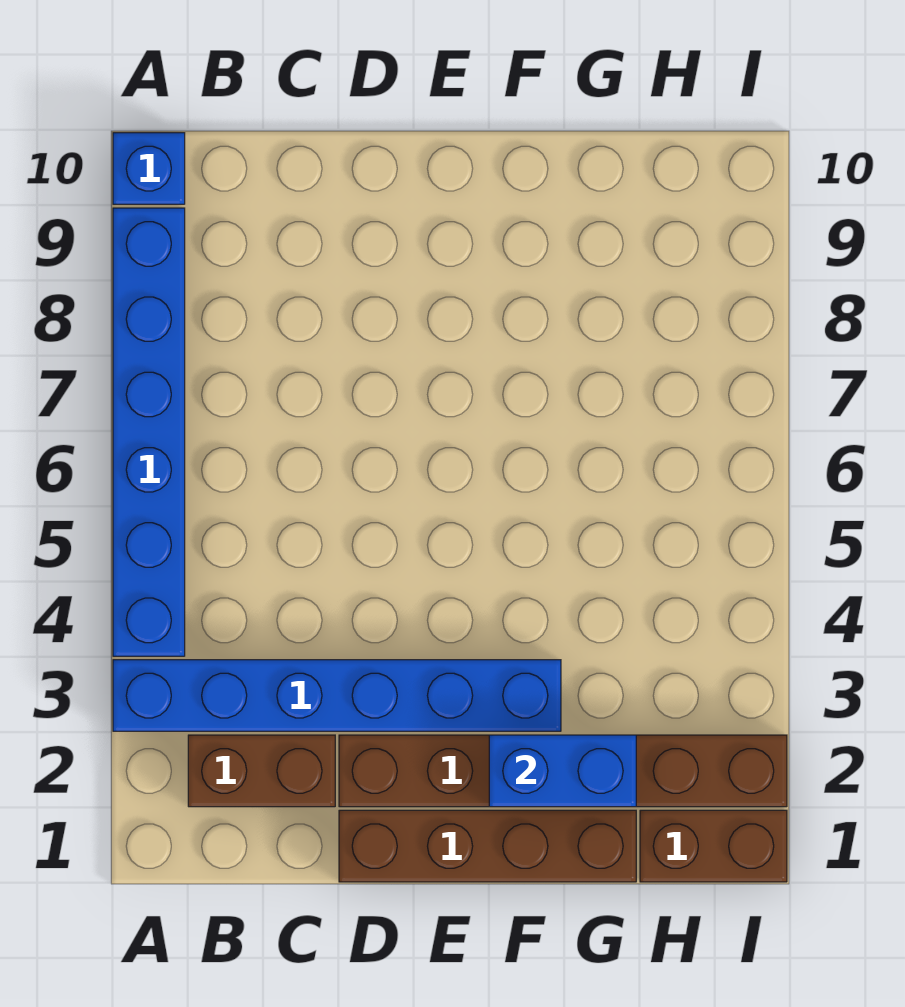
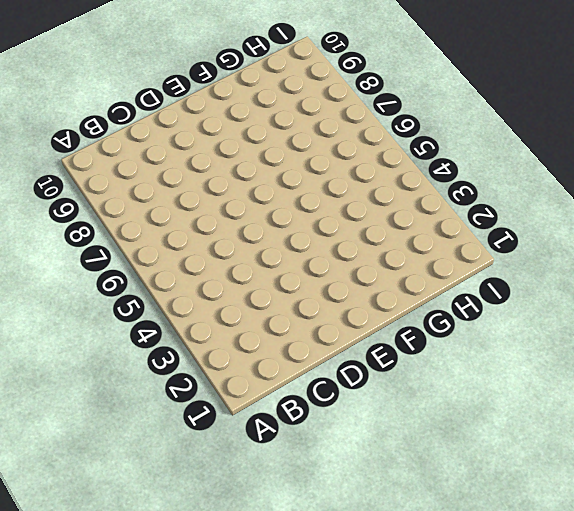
none -> blue 1x6 brick [113,660,561,731]
none -> blue 1x6 brick [113,208,185,656]

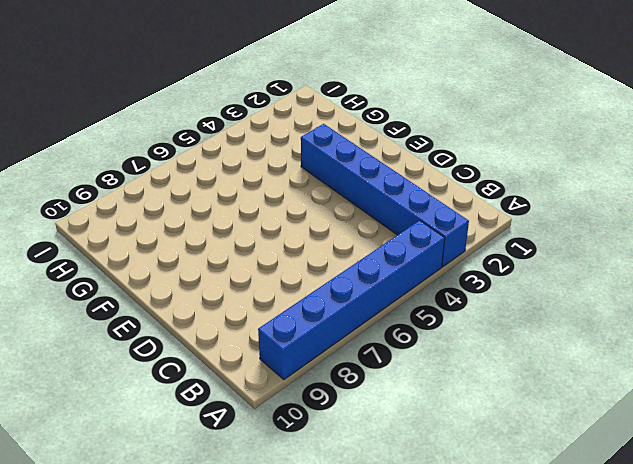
none -> blue 1x1 brick [113,133,185,204]
none -> brown 1x2 brick [188,735,335,807]

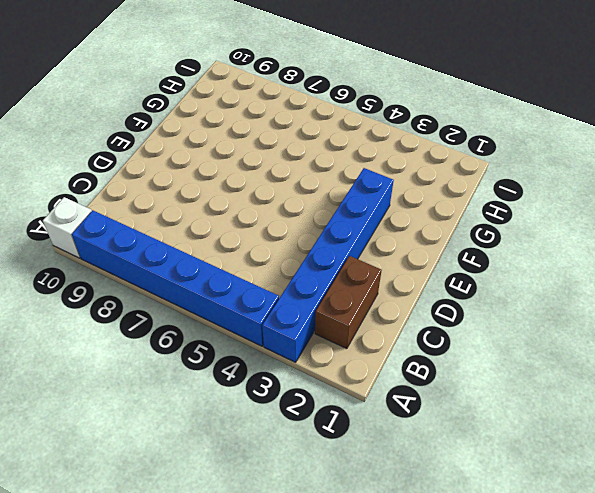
white 1x1 brick [43,197,92,258] -> blue 1x1 brick [113,133,185,204]
none -> brown 1x4 brick [339,810,636,882]
none -> brown 1x6 brick [339,735,787,807]

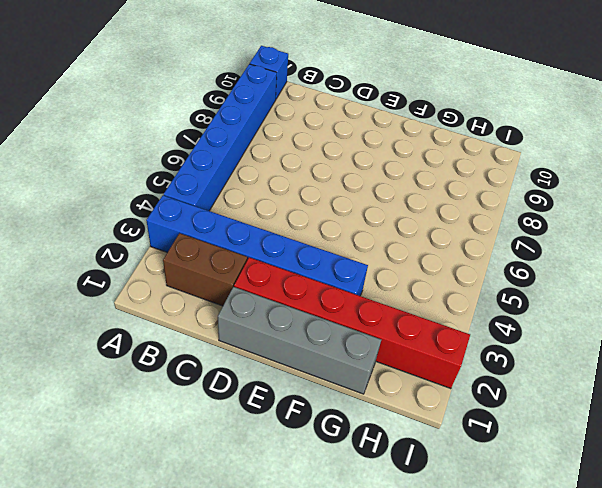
grey 1x4 brick [218,287,381,394] -> brown 1x4 brick [339,810,636,882]
red 1x6 brick [234,258,470,389] -> brown 1x6 brick [339,735,787,807]
none -> brown 1x2 brick [640,810,787,882]
none -> blue 1x2 brick [489,735,636,807]

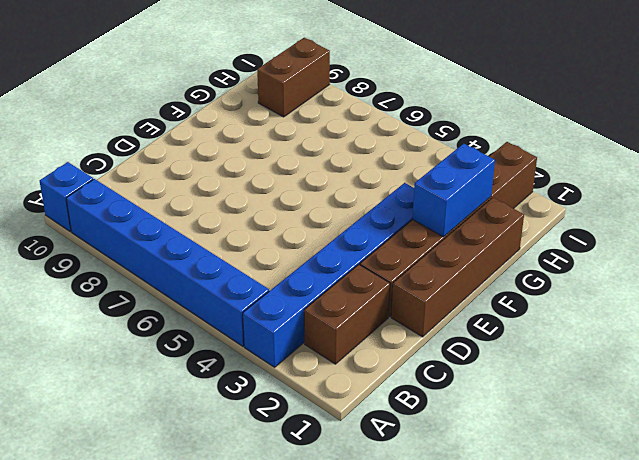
brown 1x2 brick [257,38,330,117] -> brown 1x2 brick moved to [640,810,787,882]

